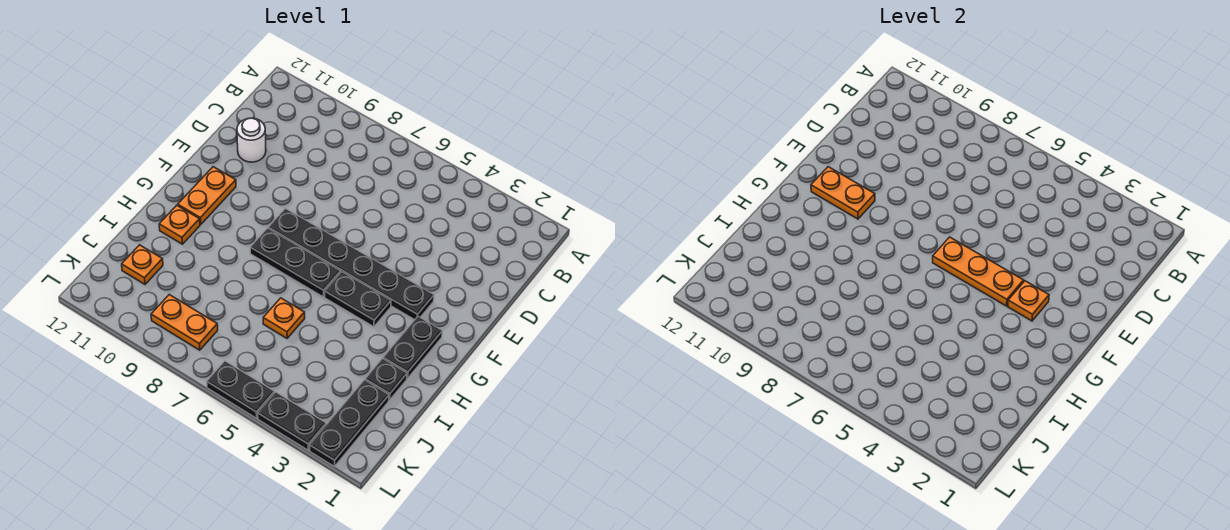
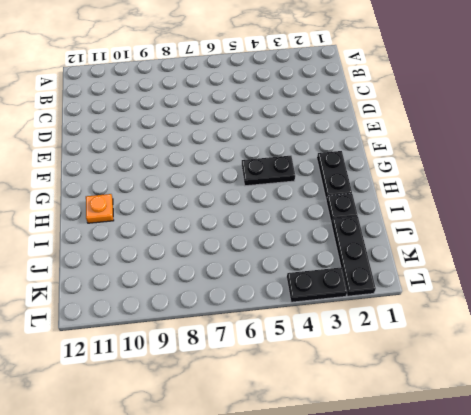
none -> white 1x1 round brick [237,118,266,162]
none -> black 1x6 plate [268,209,434,320]
none -> orange 1x2 plate [178,167,236,224]

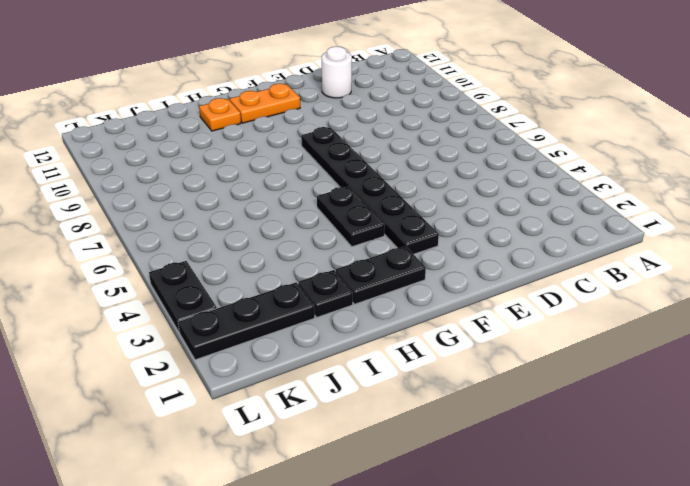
none -> black 1x3 plate [250,228,341,297]
none -> orange 1x1 plate [263,298,305,338]
none -> orange 1x1 plate [122,245,163,284]

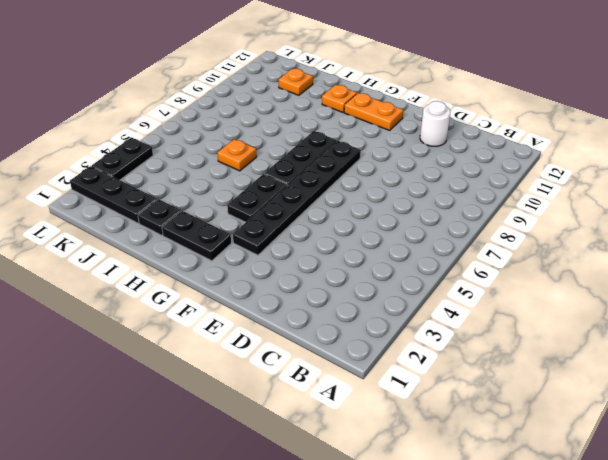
none -> orange 1x2 plate [151,295,218,350]
none -> black 1x2 plate [207,361,274,418]
none -> orange 1x1 plate [1008,281,1049,321]

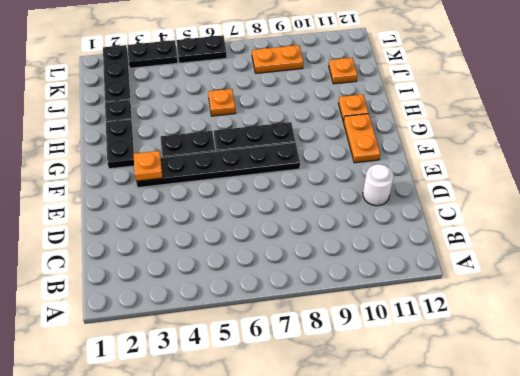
none -> orange 1x3 plate [933,237,1024,306]
none -> orange 1x2 plate [811,167,875,219]

